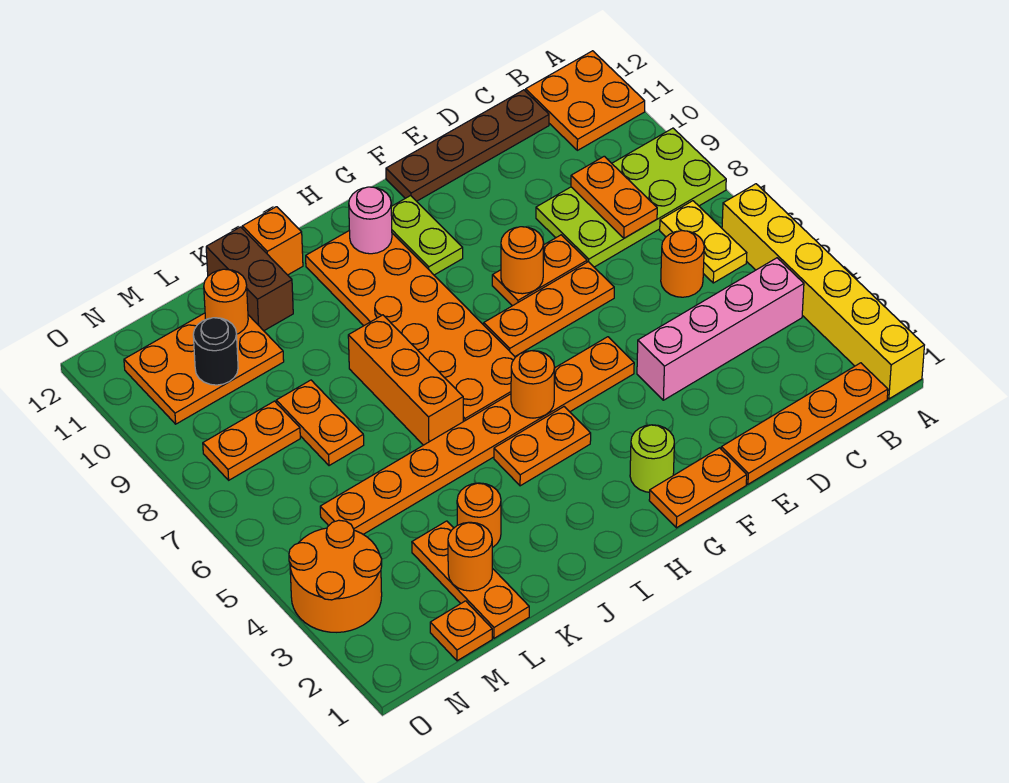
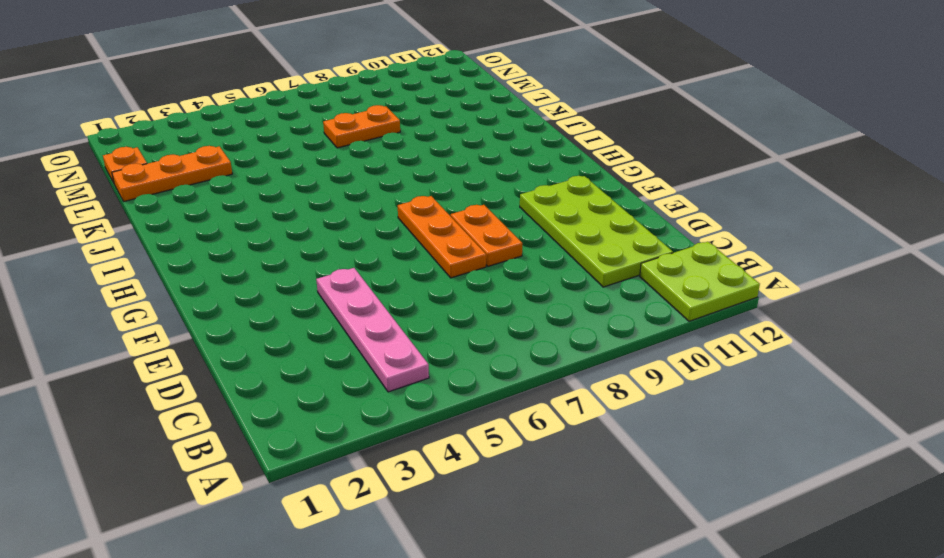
lime 2x2 plate [640,242,760,321] -> orange 2x2 plate [526,51,645,150]
pink 1x4 plate [316,268,429,392] -> pink 1x4 brick [637,258,804,400]
lime 2x4 plate [520,176,673,287] -> lime 2x4 plate moved to [536,128,726,267]
none -> yellow 1x6 brick [722,184,924,399]
none -> orange 1x4 plate [721,363,888,484]
none -> yellow 1x2 plate [660,201,747,283]
none -> orange 1x1 round brick [661,231,704,297]

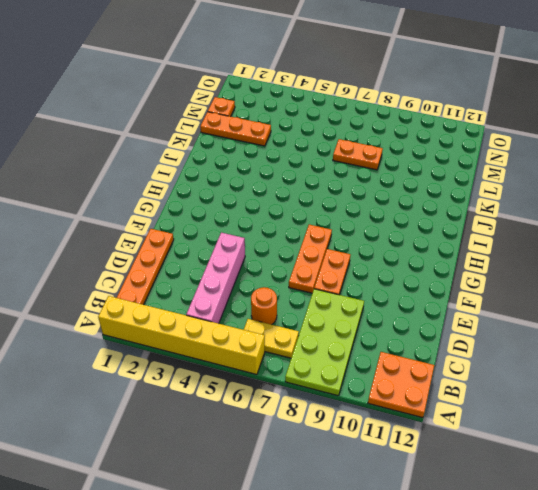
none -> brown 1x4 plate [386,90,549,201]
none -> orange 1x2 plate [649,448,747,528]
none -> orange 1x8 plate [320,337,634,534]
none -> lime 1x1 round brick [630,425,674,492]

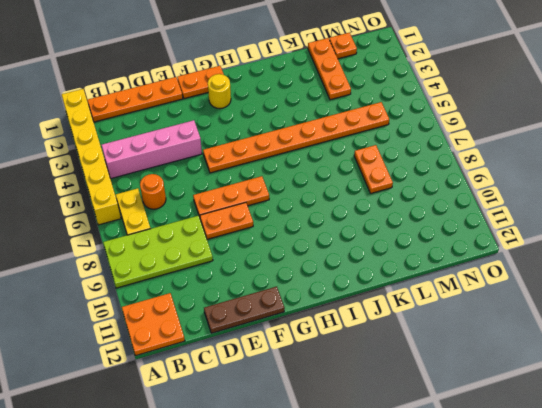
brown 1x3 plate [204,287,285,333] -> brown 1x4 plate [386,90,549,201]
yellow 1x1 round brick [208,74,231,109] -> lime 1x1 round brick [630,425,674,492]
none -> lime 1x2 plate [391,196,463,275]
none -> orange 1x2 plate [494,407,591,486]
none -> orange 2x6 plate [306,231,515,422]
none -> orange 1x3 brick [348,315,463,445]

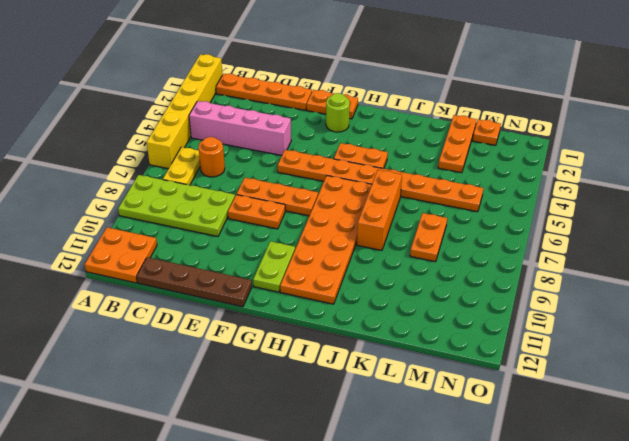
none -> orange 1x1 brick [242,207,303,275]
none -> orange 1x1 round brick [457,483,501,548]
none -> brown 1x2 brick [206,227,293,331]
none -> orange 2x3 plate [124,313,284,424]

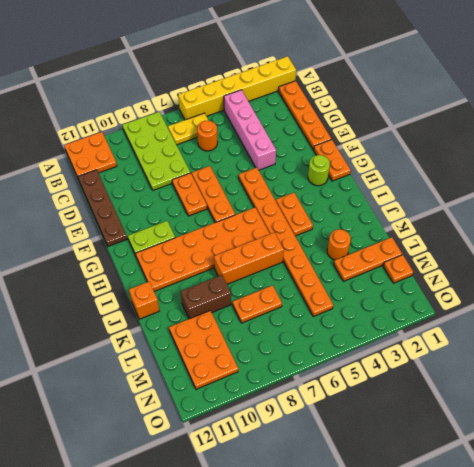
brown 1x2 brick [181,275,231,319] -> brown 1x2 brick moved to [206,227,293,331]
none -> orange 1x2 plate [203,401,300,480]
none -> orange 2x2 round brick [289,520,382,632]
none -> orange 1x2 plate [571,156,657,238]
none -> orange 1x1 round brick [501,227,544,294]

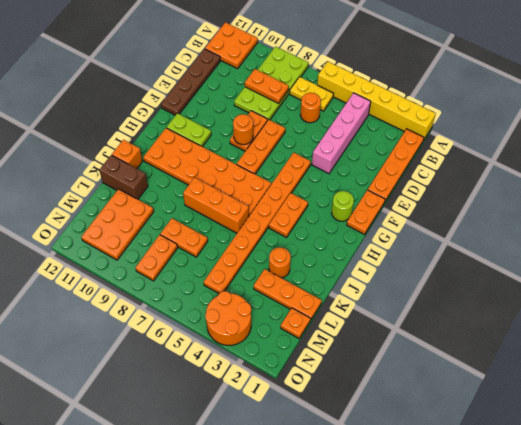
none -> orange 1x1 round brick [511,351,555,418]
none -> pink 1x1 round brick [349,187,392,254]
none -> orange 1x1 round brick [448,522,492,591]
none -> orange 1x1 round brick [204,269,248,334]

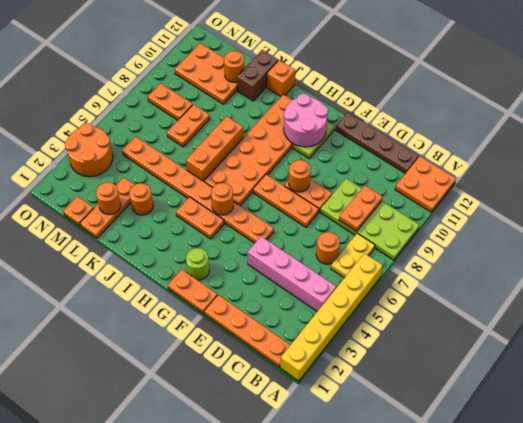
pink 2x2 round brick [284,94,328,147] -> pink 1x1 round brick [349,187,392,254]
none -> black 1x1 round brick [193,318,238,385]

